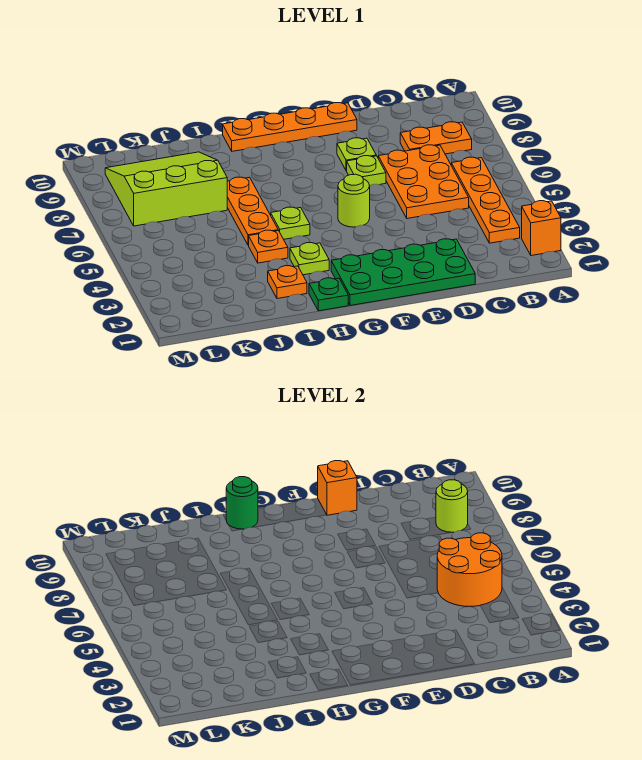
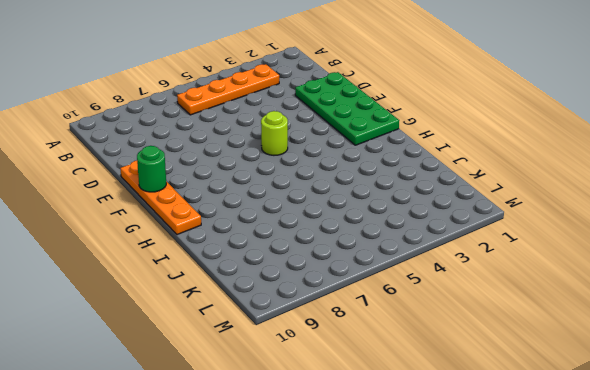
green 1x1 round brick [137,146,166,192] -> green 1x1 round brick moved to [226,477,258,529]
none -> orange 1x1 brick [522,201,561,256]
none -> orange 1x2 plate [400,122,472,154]
none -> orange 2x3 plate [378,145,469,219]

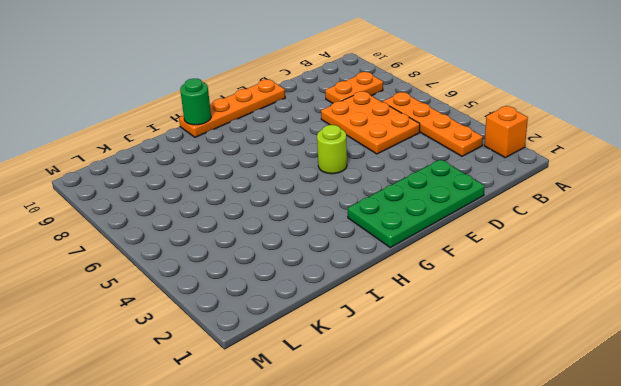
none -> lime 1x1 plate [347,156,386,186]
none -> lime 1x1 plate [337,138,376,171]
none -> green 1x1 plate [309,278,348,311]

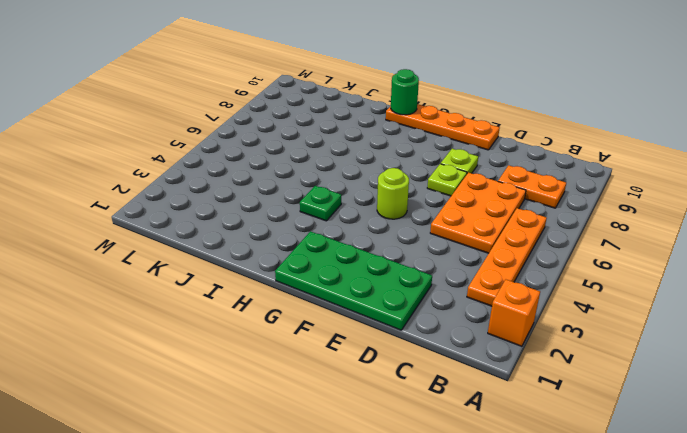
green 1x1 plate [300,186,341,221] -> green 1x1 plate moved to [309,278,348,311]
none -> lime 1x1 plate [290,243,329,275]
none -> lime 1x1 plate [271,207,310,239]
none -> orange 1x1 plate [268,266,307,299]

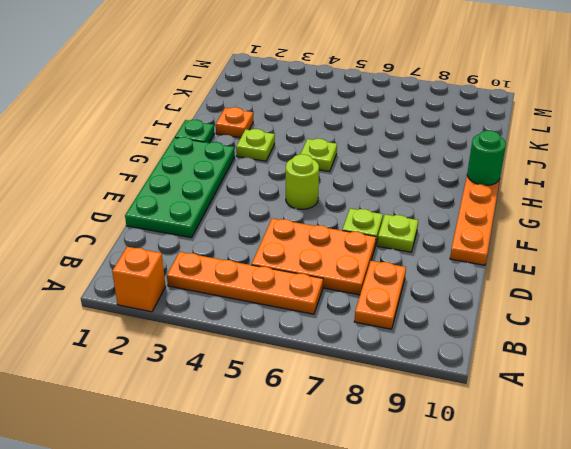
none -> orange 1x1 plate [249,230,288,263]
none -> orange 1x3 plate [227,177,278,245]
none -> lime 3x3 slope [105,152,227,226]

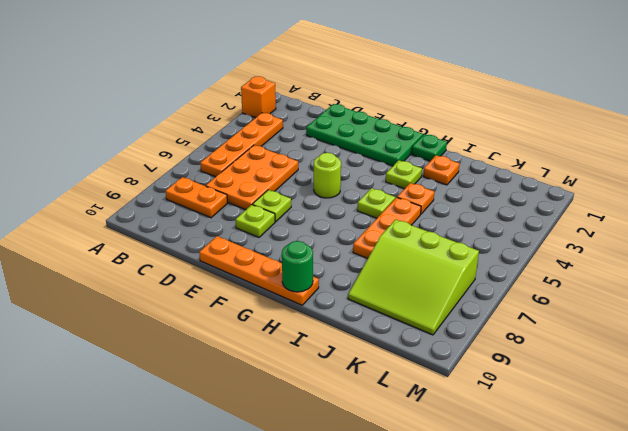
none -> orange 2x2 round brick [437,533,502,607]
none -> lime 1x1 round brick [436,480,468,532]
none -> orange 1x1 brick [318,461,357,515]

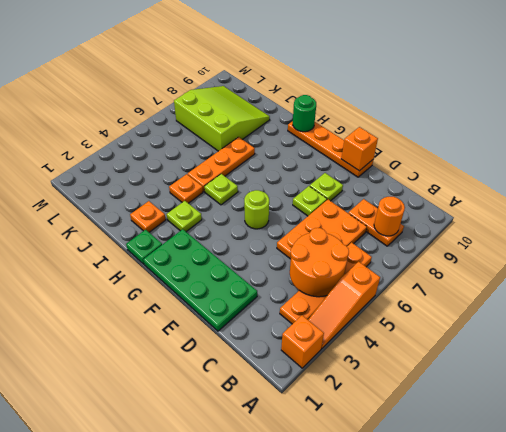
orange 1x3 slope [308,262,380,349] -> none
orange 1x1 round brick [374,197,405,236] -> lime 1x1 round brick [436,480,468,532]

